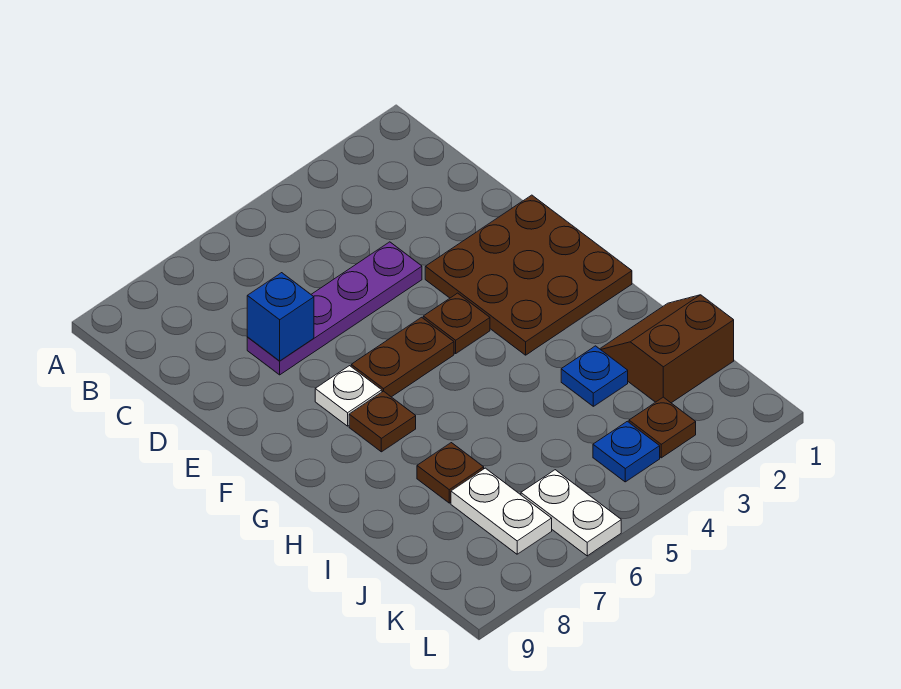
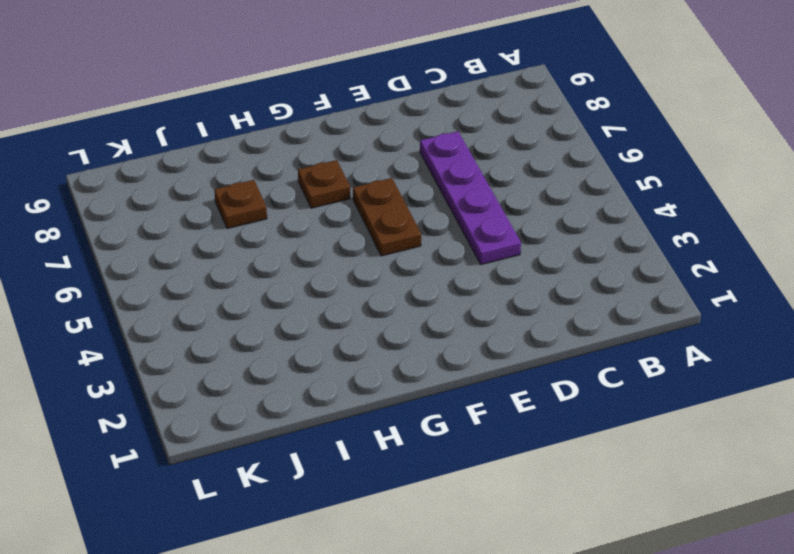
none -> brown 3x3 plate [425,195,632,355]
none -> brown 1x1 plate [423,293,490,354]
none -> white 1x1 plate [315,366,382,426]

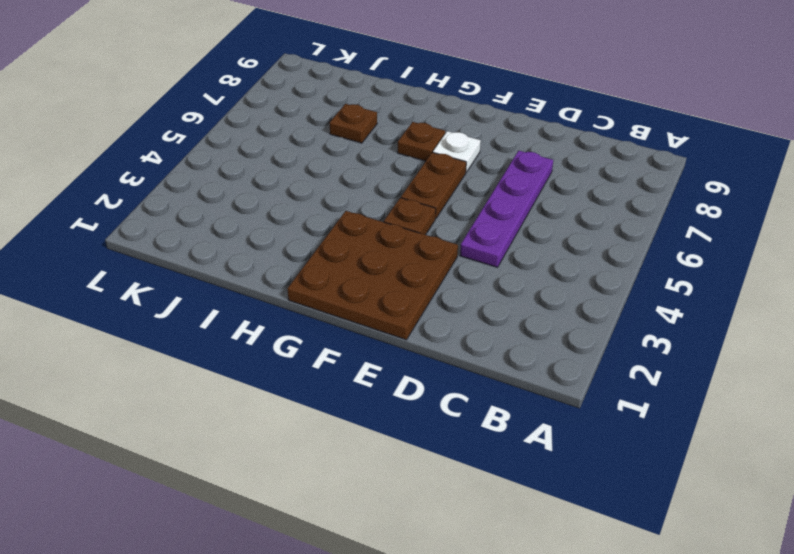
none -> brown 2x2 slope [600,295,734,403]
none -> blue 1x1 plate [561,346,628,406]
none -> white 1x2 plate [451,468,552,554]

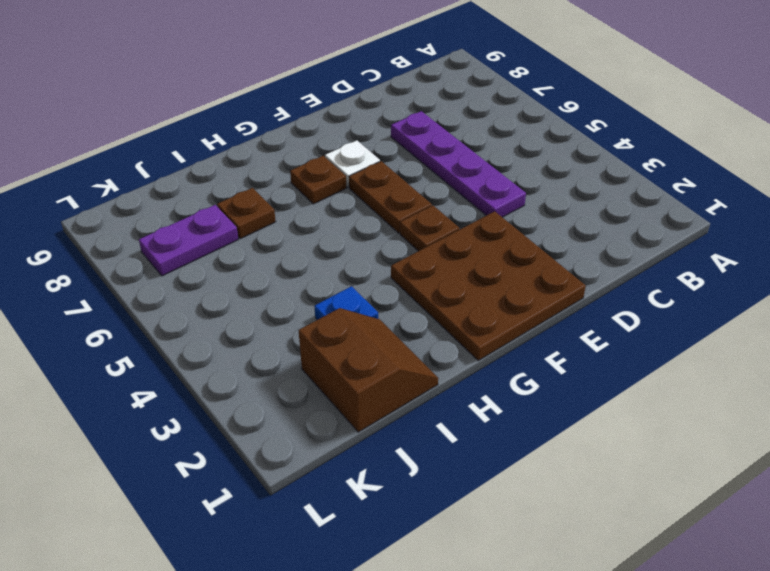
purple 1x2 plate [139,205,238,276] -> white 1x2 plate [451,468,552,554]
none -> brown 1x1 plate [629,397,696,458]
none -> blue 1x1 plate [593,421,660,482]
none -> white 1x2 plate [521,470,621,556]

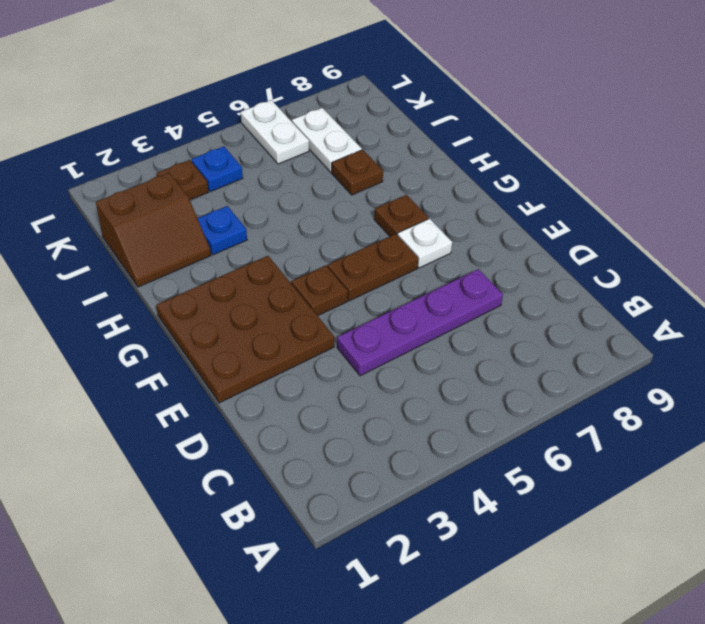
none -> blue 1x1 brick [247,273,314,361]

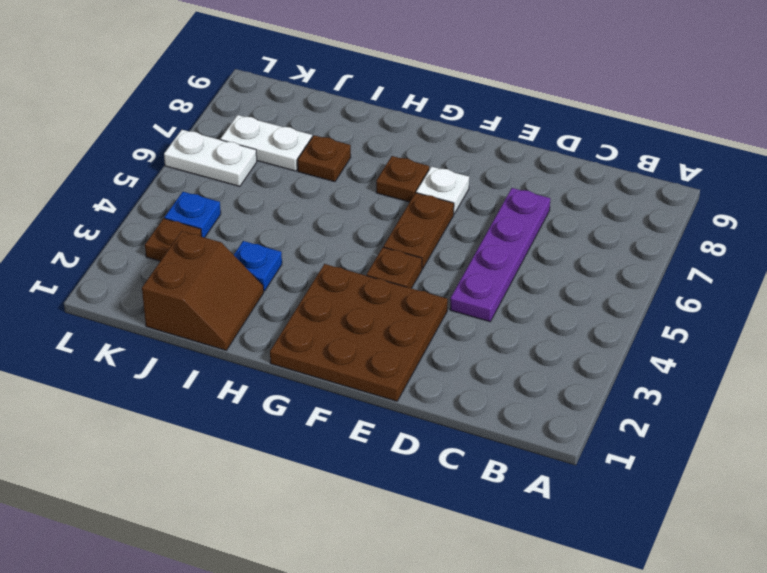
none -> blue 1x1 brick [247,273,314,361]

